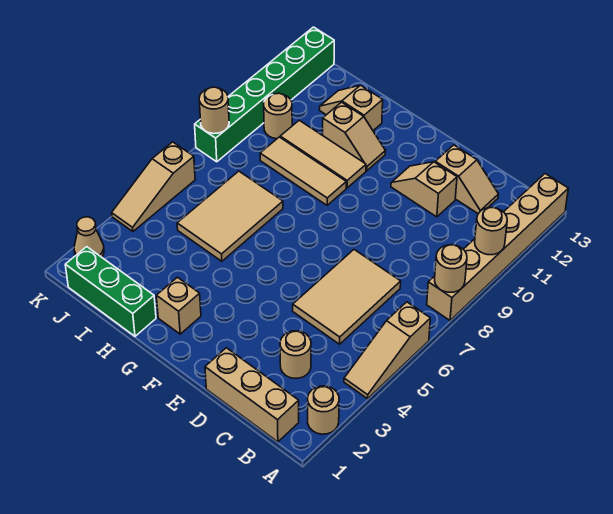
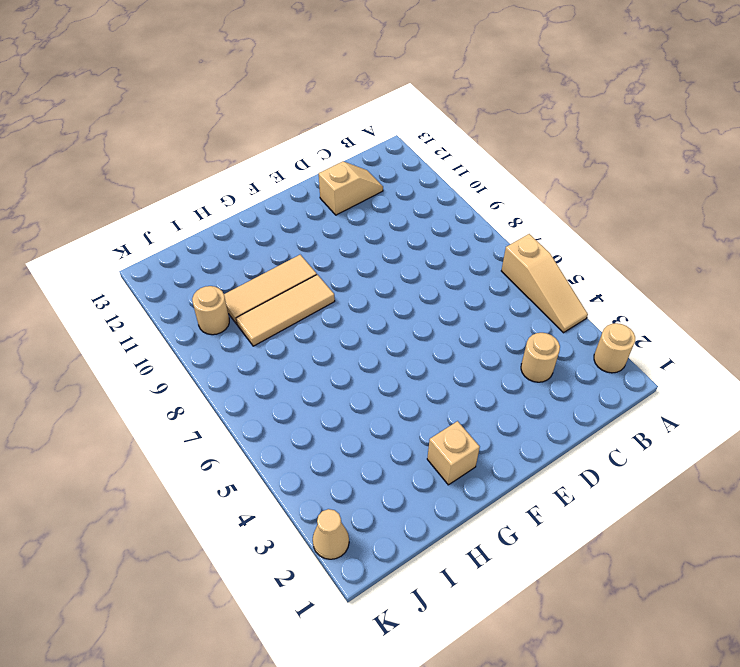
none -> tan 1x6 brick [427,174,568,320]
none -> tan 1x3 brick [205,348,299,442]
none -> tan 2x3 tile [293,250,401,344]

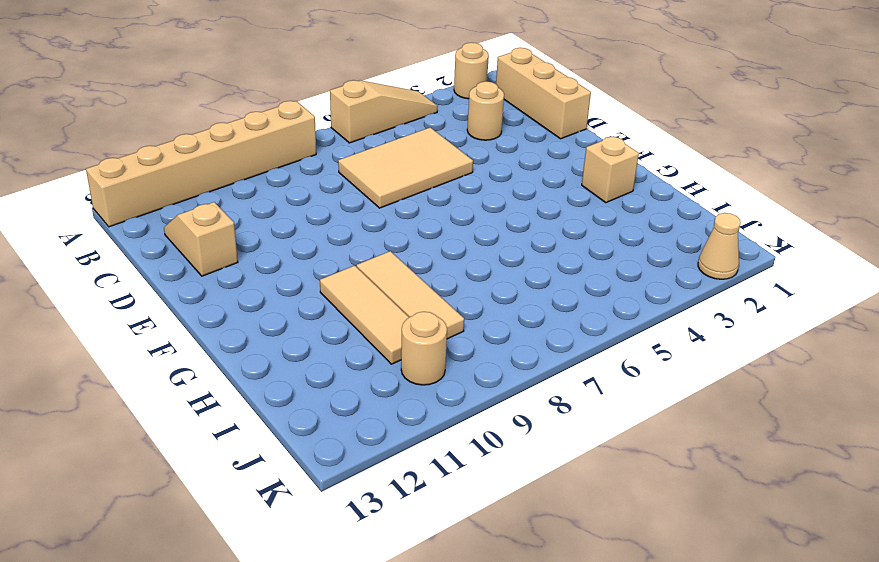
none -> tan 1x2 slope [391,162,457,217]
none -> tan 1x2 slope [323,102,385,171]
none -> green 1x3 brick [65,247,156,336]

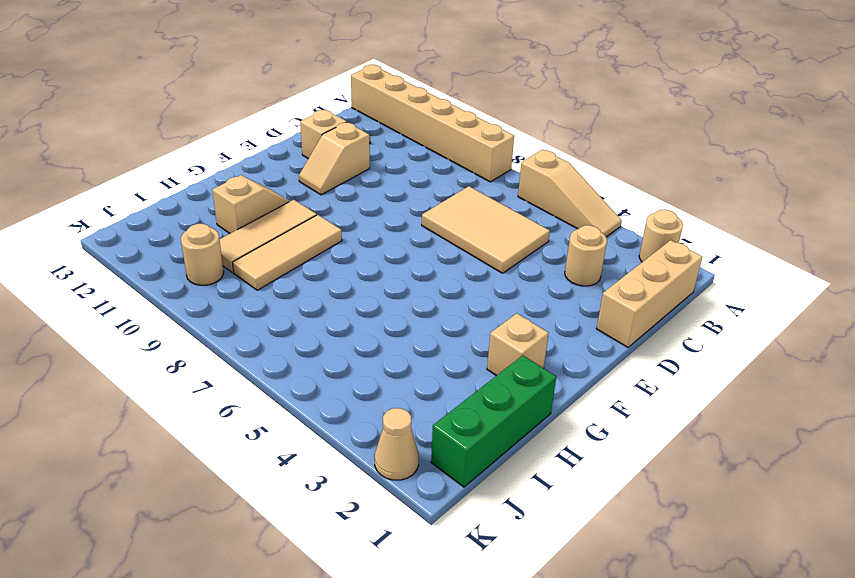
none -> tan 2x3 tile [177,171,283,261]
none -> tan 1x2 slope [320,85,383,131]
none -> tan 1x3 slope [112,142,195,231]

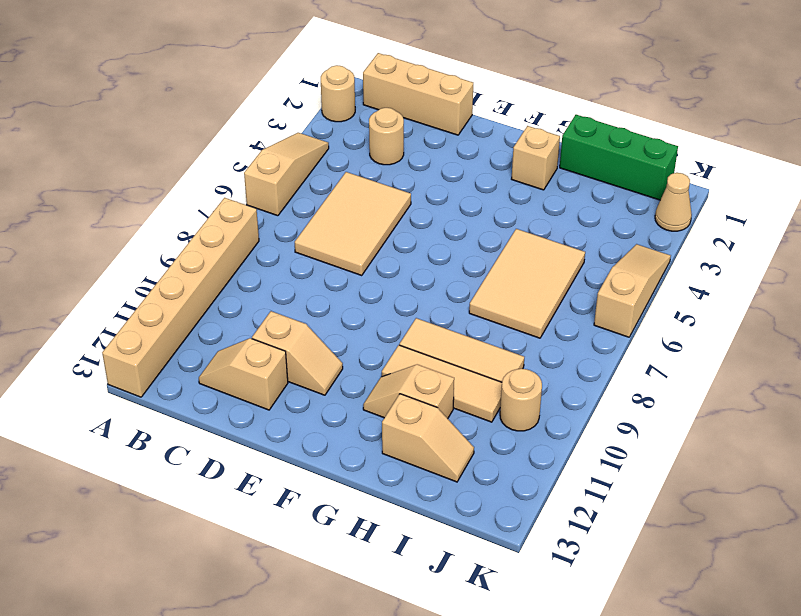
none -> green 1x6 brick [195,27,334,162]
none -> tan 1x1 round brick [435,245,467,292]
none -> tan 1x1 round brick [475,208,507,255]

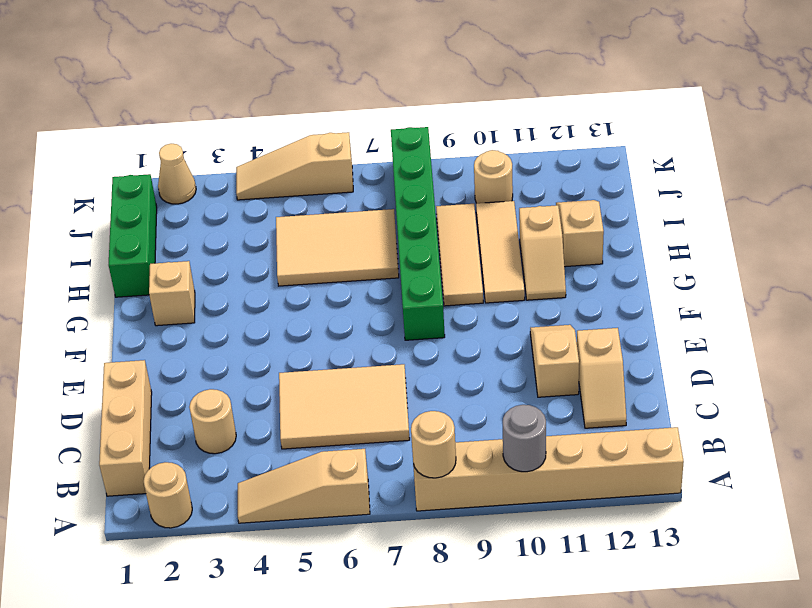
grey 1x1 round brick [503,405,546,472] -> tan 1x1 round brick [475,208,507,255]
green 1x6 brick [391,127,445,340] -> green 1x6 brick turned to [195,27,334,162]
none -> tan 1x1 round brick [199,87,229,134]

